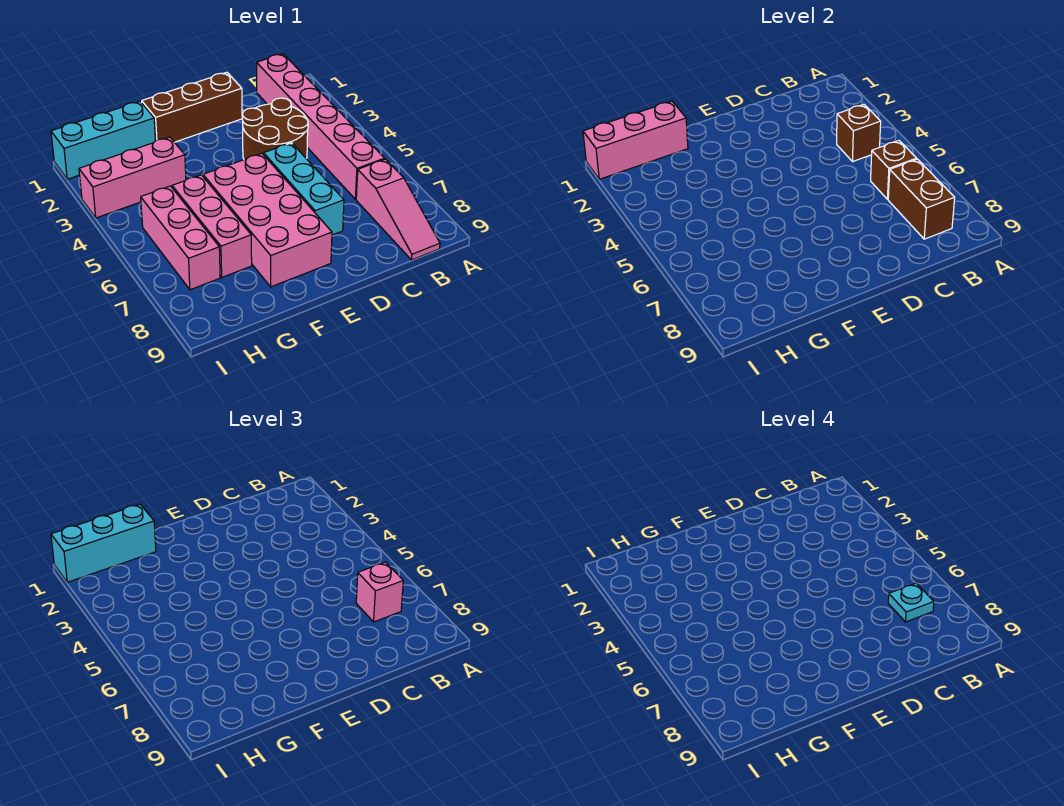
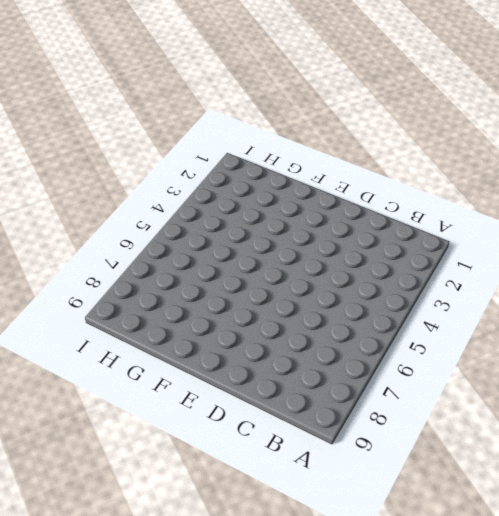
none -> pink 1x6 brick [257,54,385,199]
none -> pink 1x3 slope [356,159,440,260]
none -> brown 2x2 round brick [242,98,308,160]

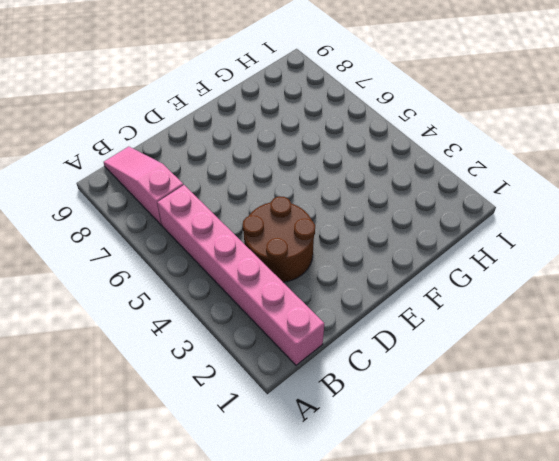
none -> brown 1x3 brick [142,72,242,142]
none -> cyan 1x3 brick [264,143,344,235]
none -> pink 2x4 brick [203,153,332,287]

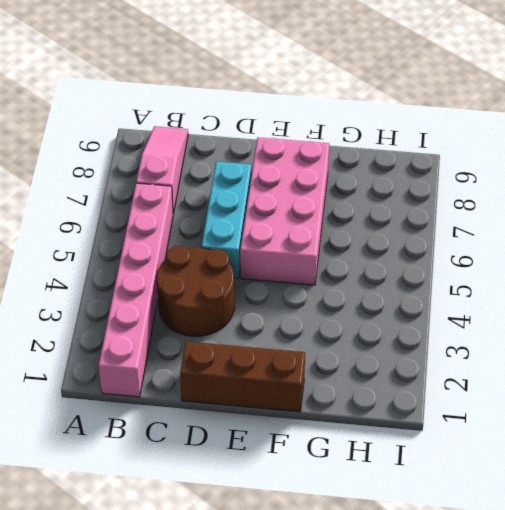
none -> cyan 1x3 brick [51,101,155,179]
none -> pink 1x3 brick [79,137,186,218]
none -> pink 1x3 brick [172,175,252,277]

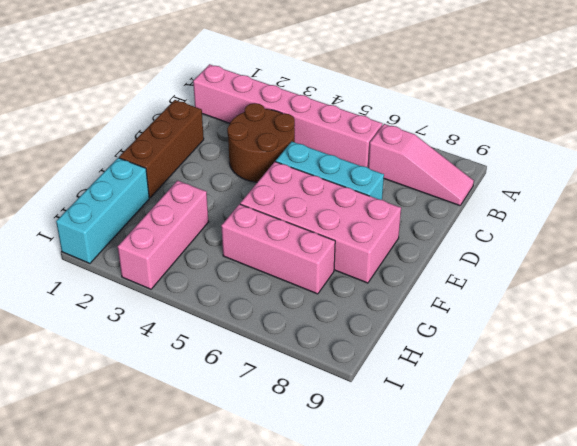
none -> pink 1x3 brick [141,186,220,290]
none -> brown 1x1 brick [837,104,881,161]
none -> brown 1x1 brick [871,141,917,199]

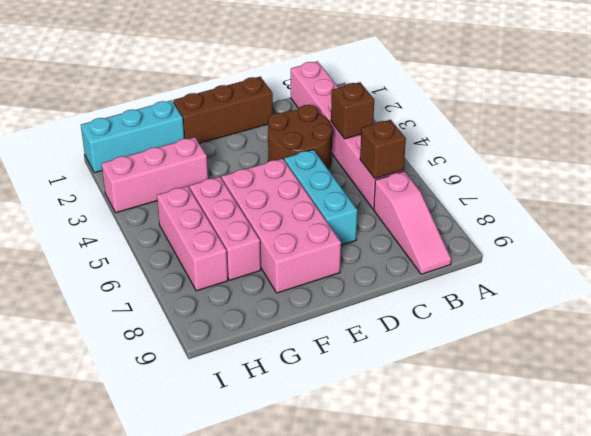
none -> brown 1x2 brick [888,159,955,239]
none -> pink 1x3 brick [583,101,688,179]
none -> pink 1x1 brick [356,562,403,622]

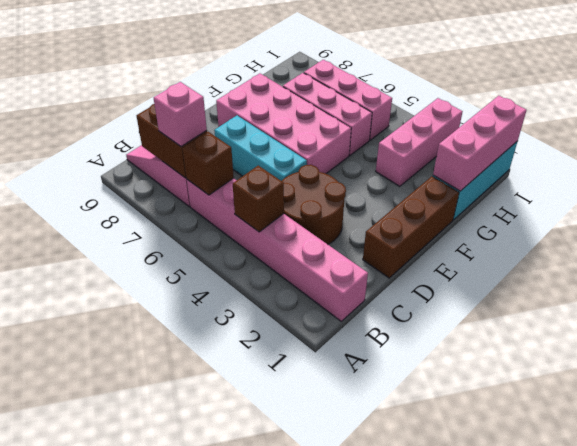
none -> cyan 1x3 brick [51,504,156,582]
none -> cyan 1x1 plate [888,583,934,622]

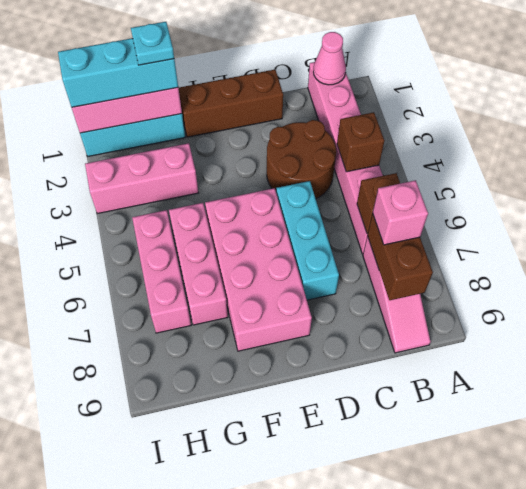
pink 1x1 cone [313,32,346,85] -> none
cyan 1x1 plate [131,22,174,65] -> cyan 1x1 plate moved to [888,583,934,622]

